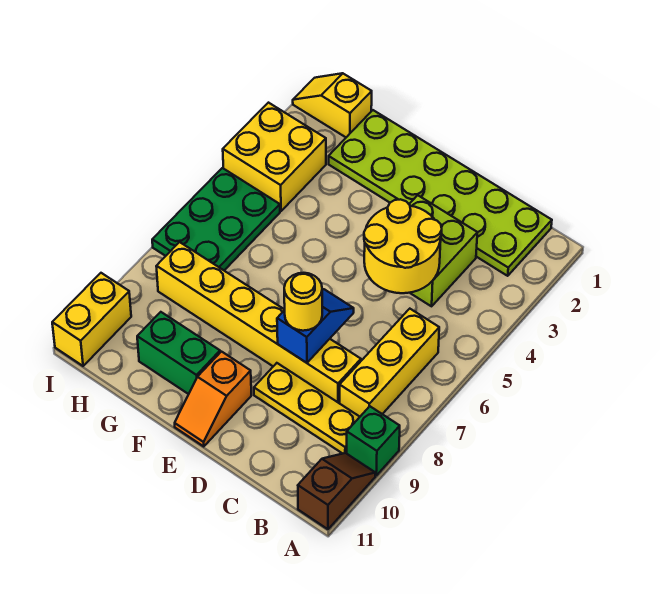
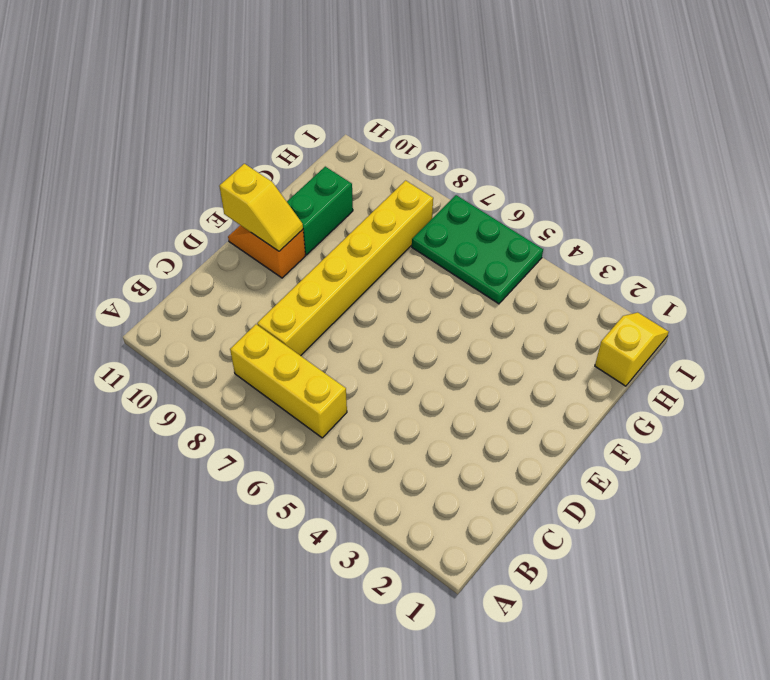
yellow 1x2 slope [219,164,303,251] -> none
none -> green 1x1 brick [347,406,400,475]
none -> brown 1x2 slope [298,453,375,529]
none -> lime 2x6 plate [329,110,552,276]

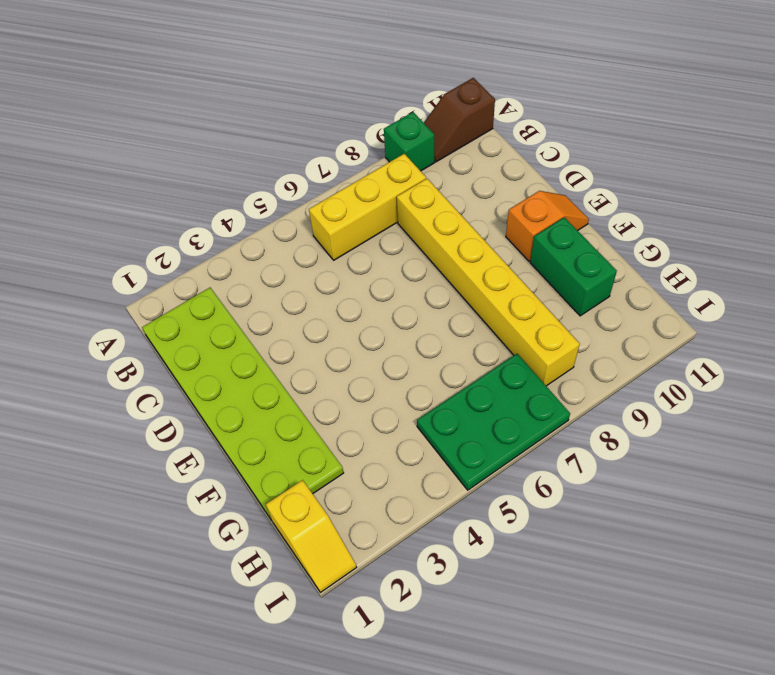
none -> yellow 1x3 plate [254,363,359,454]
none -> lime 2x2 brick [409,195,477,306]
none -> yellow 2x2 brick [223,103,326,211]

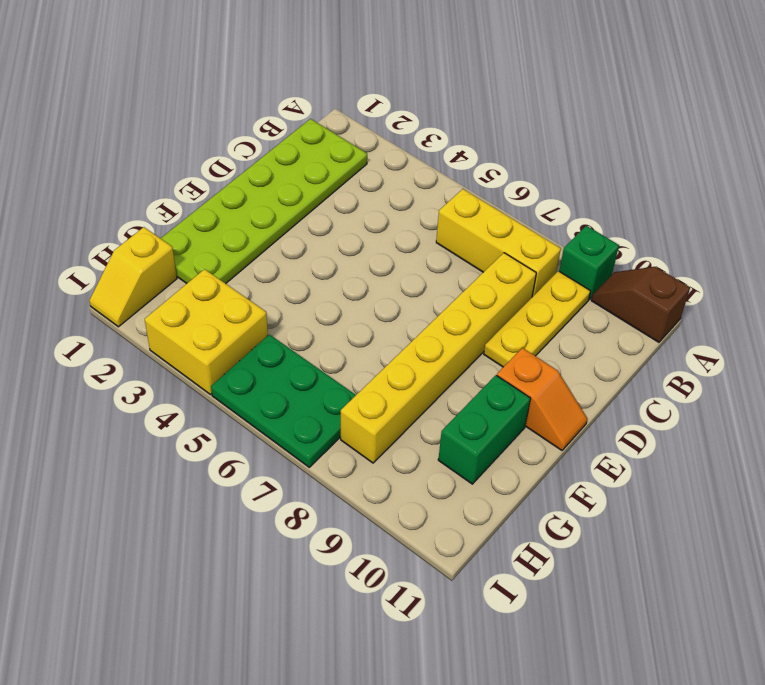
none -> lime 2x2 brick [409,195,477,306]
none -> yellow 1x2 brick [52,273,131,366]
none -> yellow 2x2 round brick [364,199,442,293]

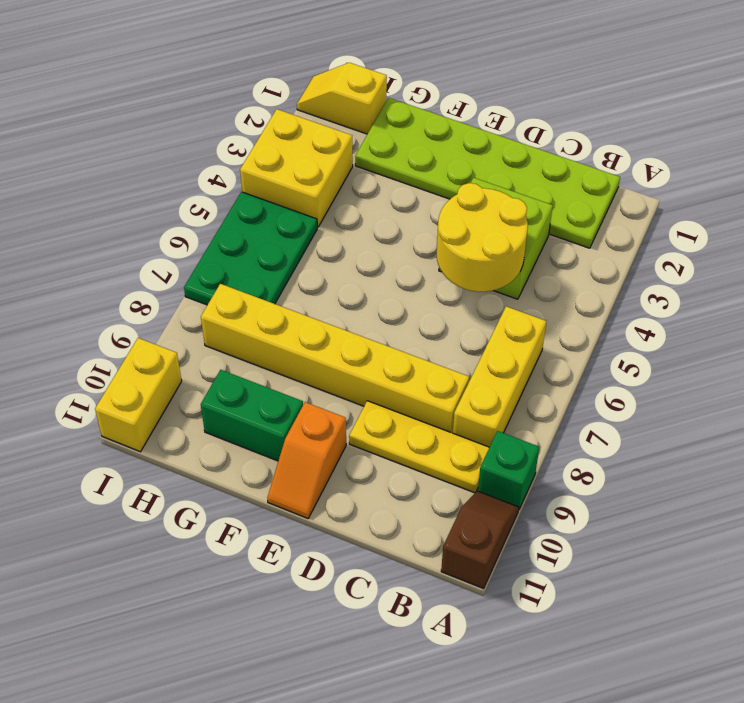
none -> blue 1x2 slope [277,289,354,363]
none -> yellow 1x1 round brick [284,273,322,331]

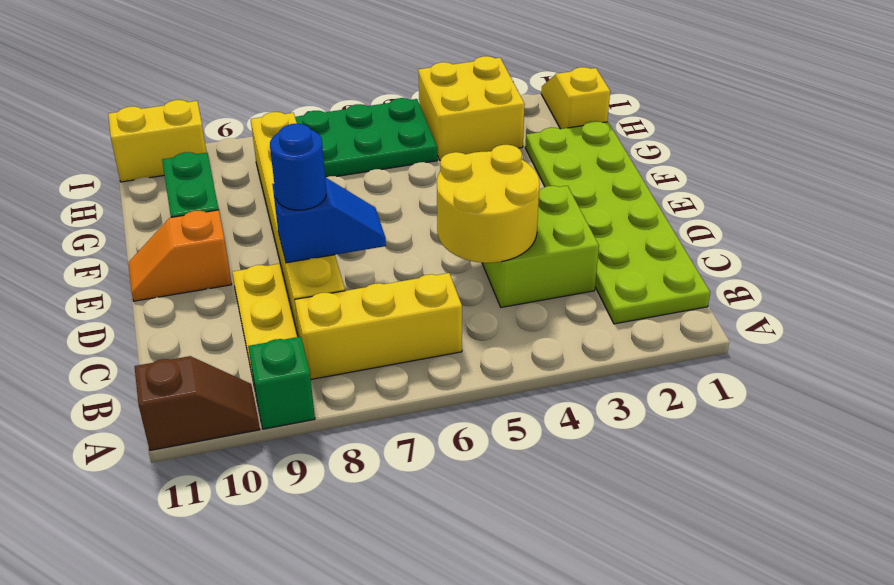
blue 1x1 round brick [270,124,326,210] -> yellow 1x1 round brick [284,273,322,331]

